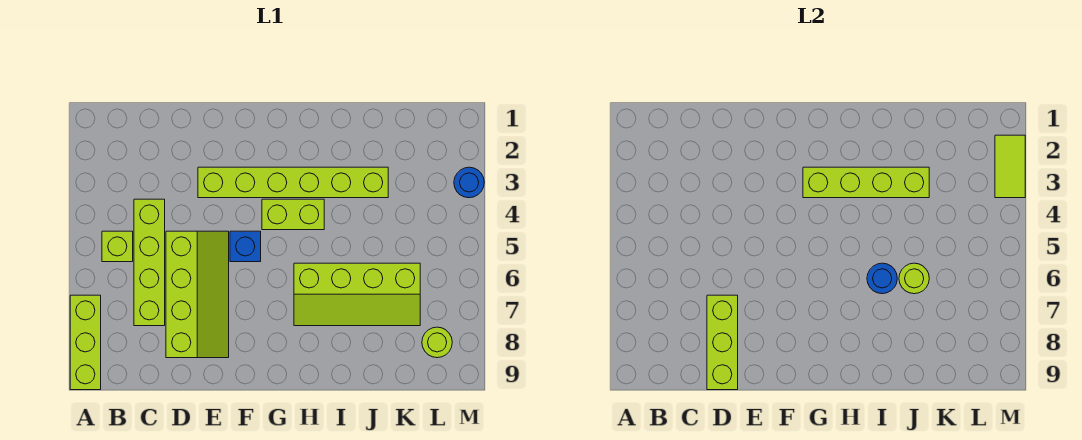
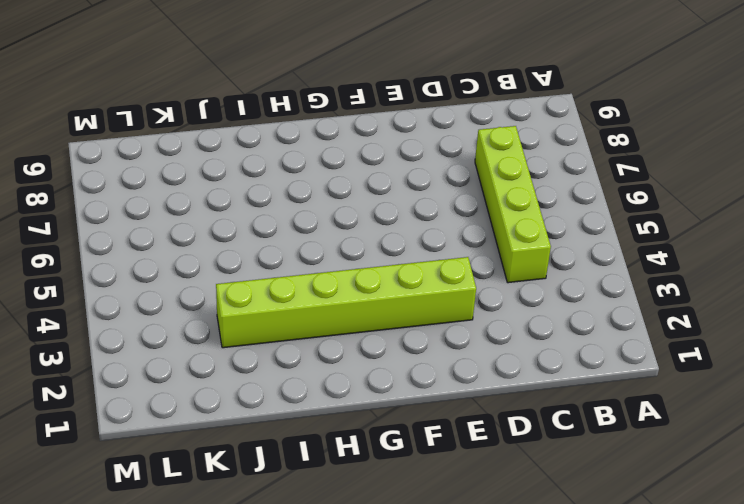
none -> lime 1x3 brick [70,295,101,390]
none -> lime 1x1 brick [102,231,133,262]
none -> lime 2x4 slope [166,231,229,358]

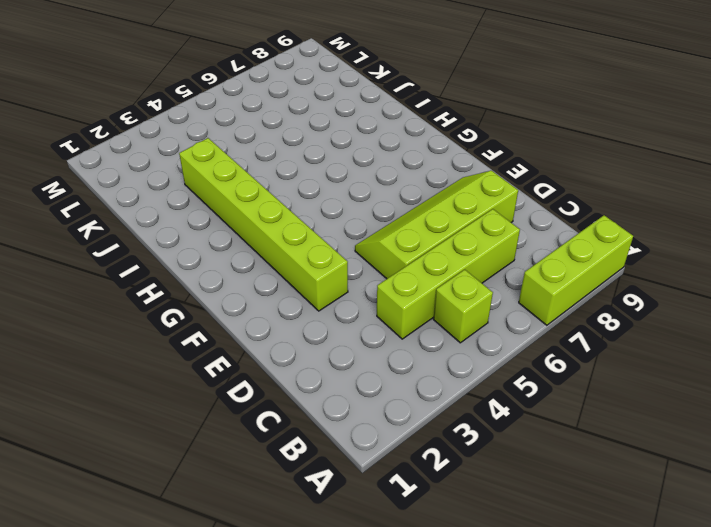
none -> blue 1x1 brick [230,231,261,262]
none -> lime 1x2 brick [262,199,324,230]
none -> lime 2x4 slope [294,263,420,326]

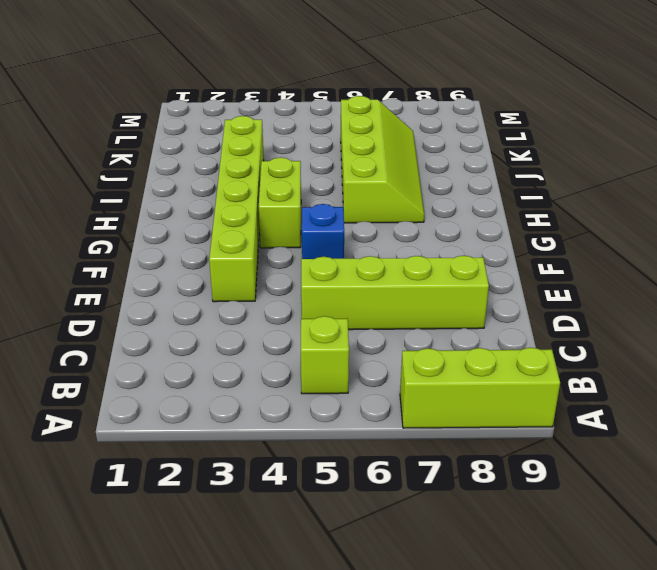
none -> lime 1x4 brick [134,199,165,326]
none -> lime 1x1 round brick [422,327,452,358]
none -> blue 1x1 round brick [454,167,484,198]

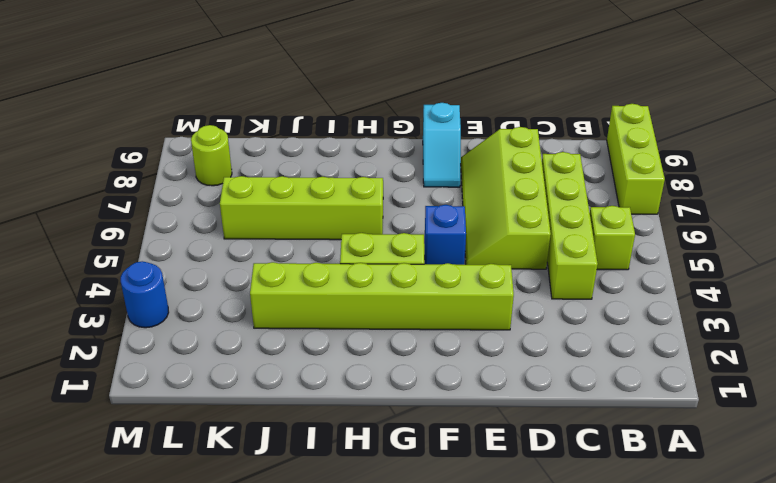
cyan 1x2 slope [423,103,461,187] -> none
none -> lime 1x3 brick [707,295,738,390]
none -> lime 1x4 brick [803,167,929,198]
none -> blue 1x1 round brick [867,263,897,294]

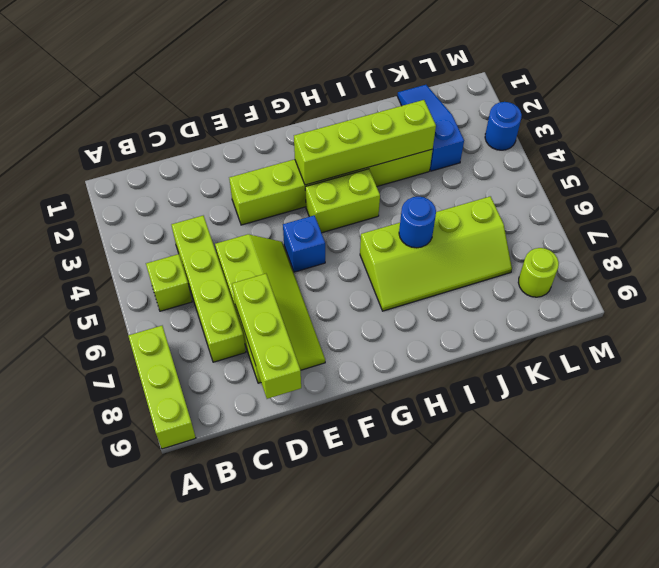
blue 1x3 slope [397,85,464,171] -> none
none -> lime 1x1 round brick [899,263,929,294]
none -> lime 1x2 tile [995,135,1025,198]

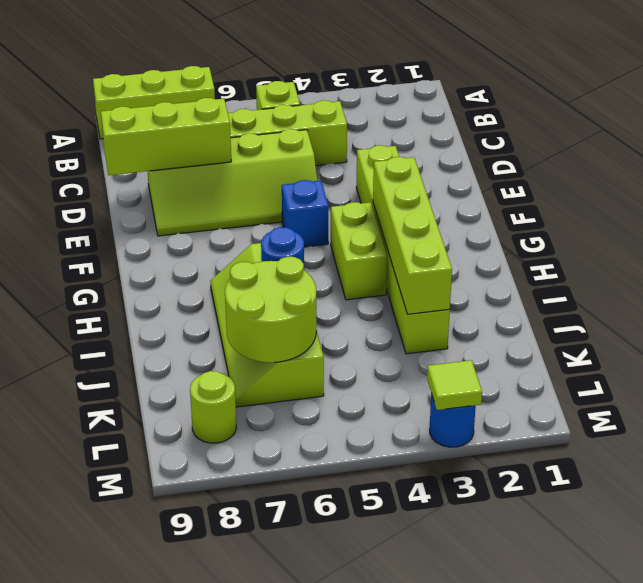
lime 2x2 round brick [225,257,316,363] -> lime 1x1 round brick [899,263,929,294]
lime 1x1 tile [427,360,482,410] -> lime 1x2 tile [995,135,1025,198]

